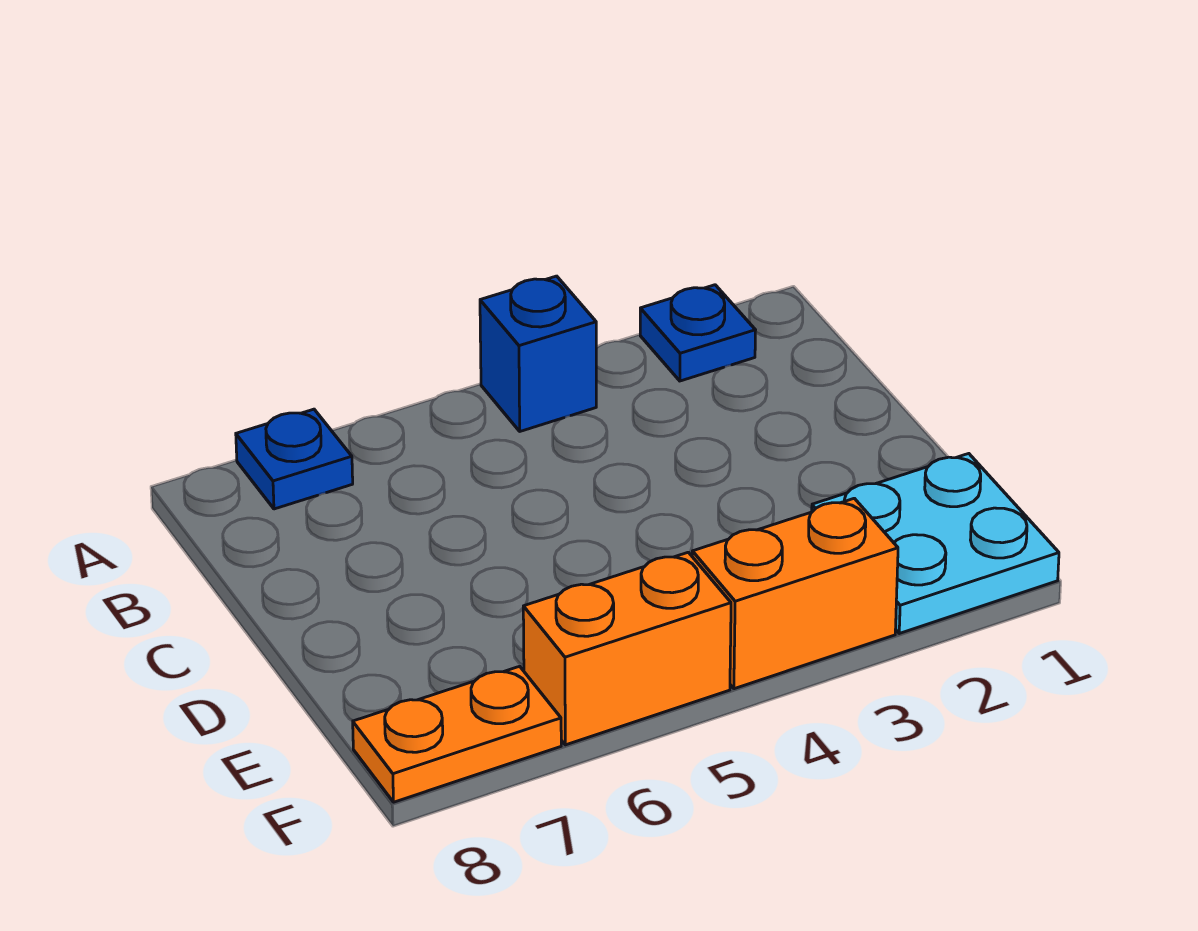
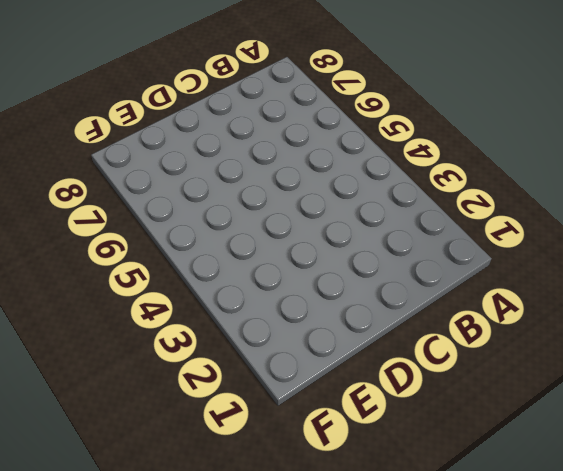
none -> blue 1x1 plate [640,285,755,381]
none -> blue 1x1 brick [480,276,596,431]

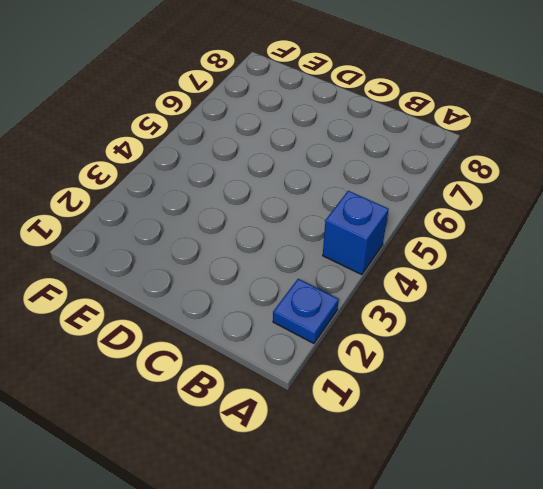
none -> blue 1x1 plate [236,409,353,509]
none -> cyan 2x2 plate [812,454,1059,633]

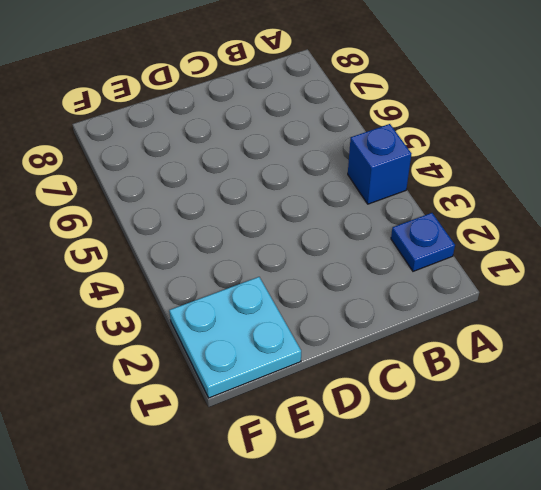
none -> blue 1x1 plate [236,409,353,509]
none -> orange 1x2 brick [692,498,898,689]

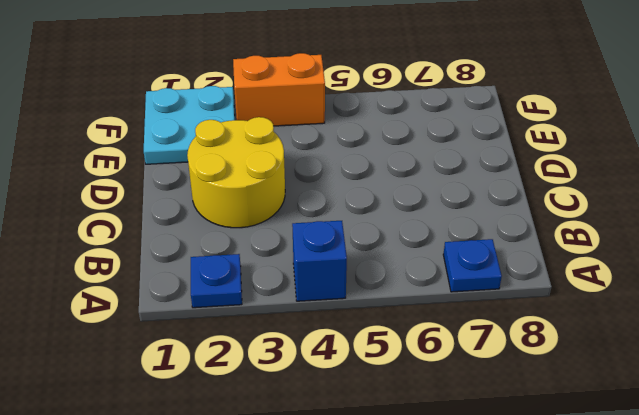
yellow 2x2 round brick [187,117,285,228] -> none
none -> orange 1x2 brick [523,552,731,745]
none -> orange 1x2 plate [353,666,561,802]

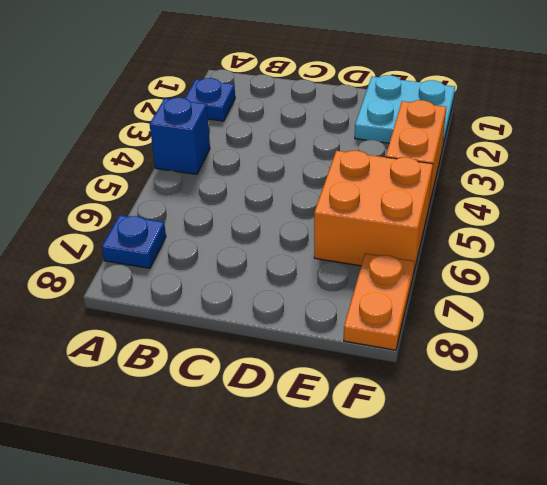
orange 2x2 brick [314,151,433,274] -> orange 1x2 brick [523,552,731,745]

